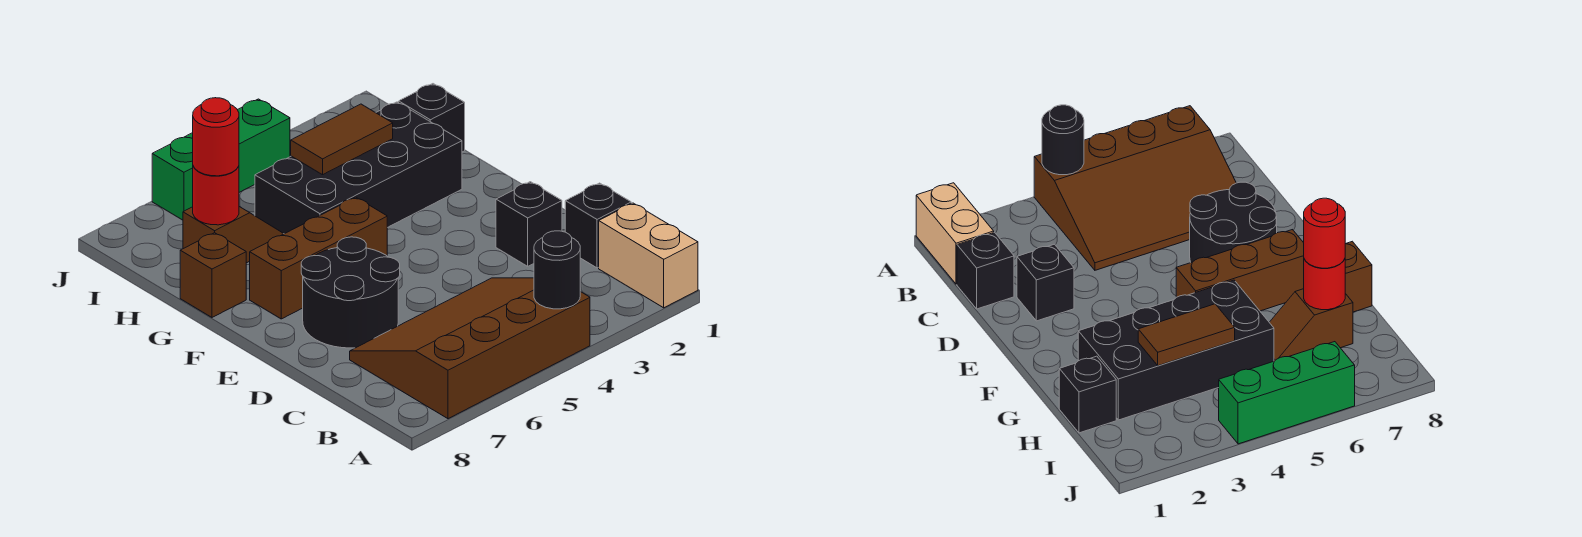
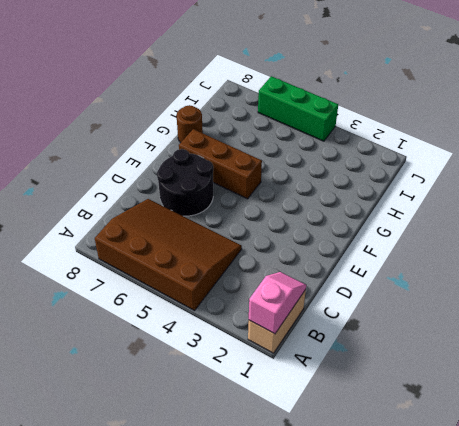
pink 1x2 slope [249,272,306,334] -> none
brown 1x1 round brick [177,105,203,143] -> brown 1x1 brick [180,233,246,317]
none -> black 1x1 brick [565,183,631,268]
none -> black 1x1 brick [496,182,562,266]
none -> black 2x4 brick [255,102,462,234]

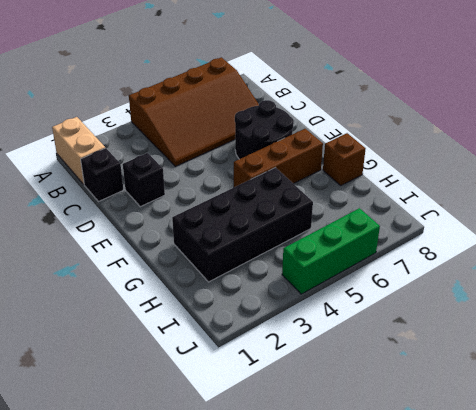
none -> black 1x1 brick [399,84,465,152]
none -> brown 1x2 slope [183,207,284,263]
none -> black 1x1 round brick [534,231,580,309]

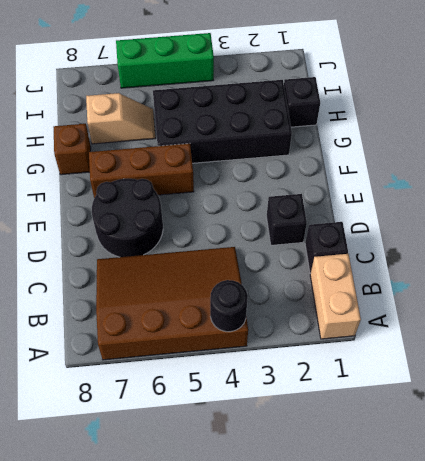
tan 1x2 slope [86,93,155,144] -> brown 1x2 slope [183,207,284,263]
none -> brown 1x2 tile [291,104,393,175]
none -> red 1x1 round brick [193,166,239,225]
none -> red 1x1 round brick [193,98,239,176]

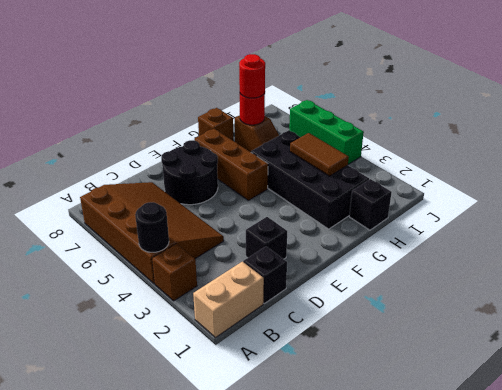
brown 1x1 brick [152,244,197,301] -> none

